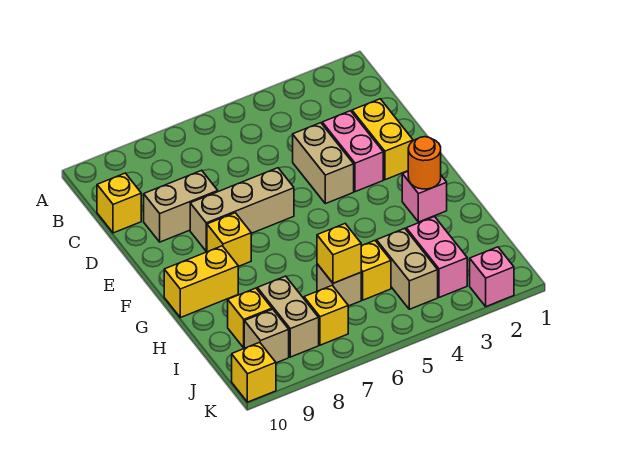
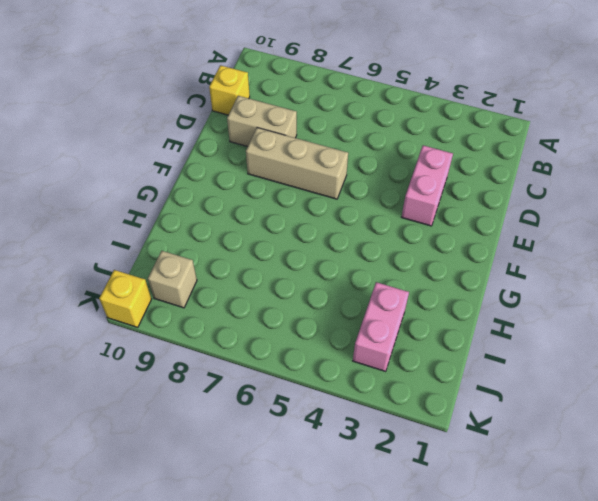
none -> yellow 1x2 brick [352,99,413,180]
none -> tan 1x2 brick [293,123,354,204]
none -> yellow 1x1 brick [207,213,251,267]

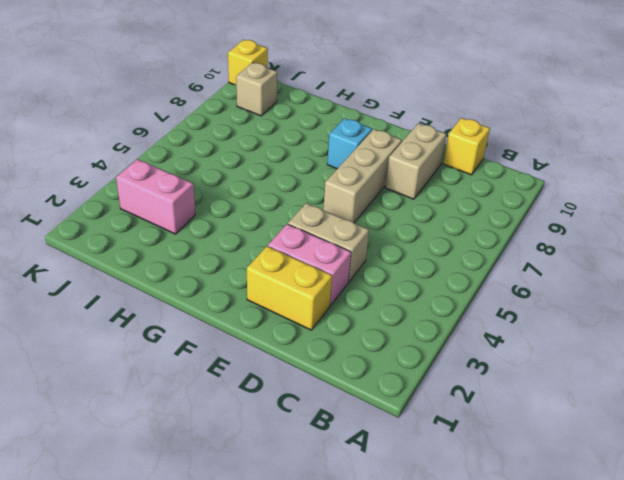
cyan 1x1 brick [327,118,372,169] -> yellow 1x1 brick [207,213,251,267]
none -> pink 1x1 brick [402,171,447,222]
none -> yellow 1x2 brick [164,246,238,318]
none -> tan 1x2 brick [377,228,438,309]

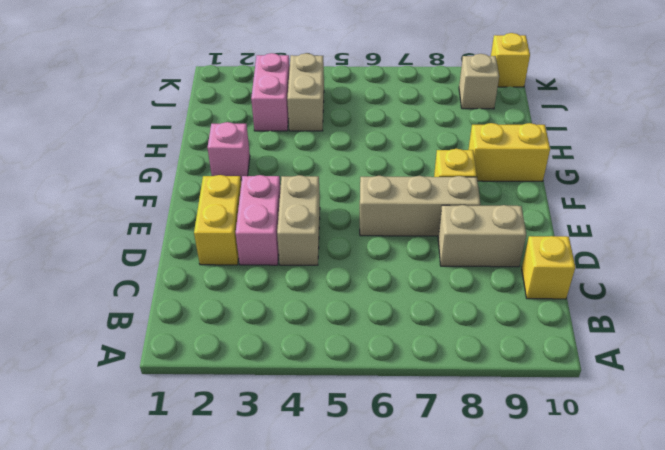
none -> yellow 1x1 brick [361,241,391,300]
none -> tan 1x1 brick [317,264,361,306]
none -> tan 1x2 brick [257,276,319,357]

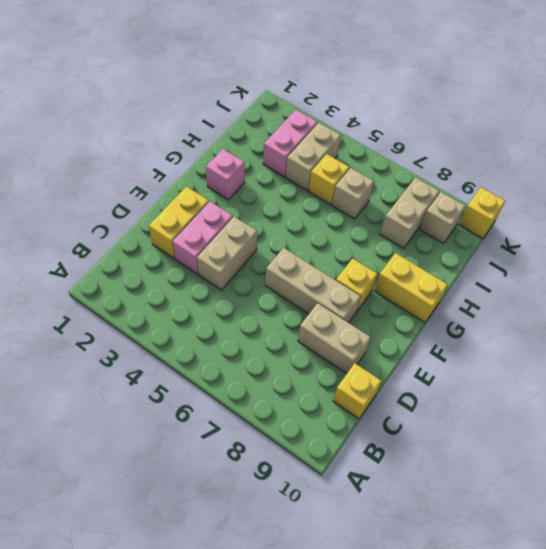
none -> yellow 1x1 brick [228,288,272,348]
none -> yellow 1x1 brick [304,286,348,345]
none -> pink 1x1 brick [470,247,514,307]

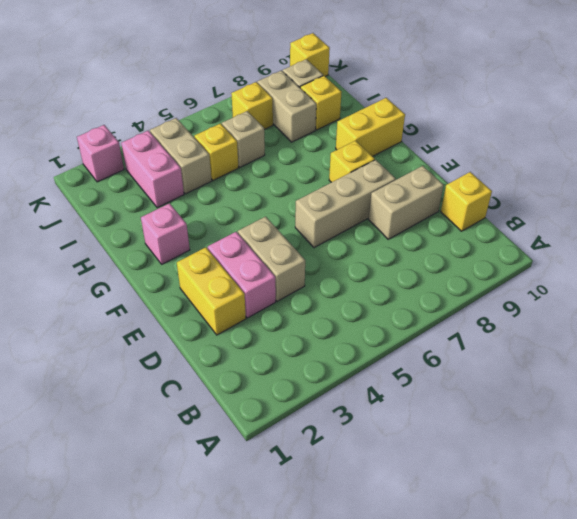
none -> orange 1x1 round brick [408,137,441,189]
none -> yellow 1x1 brick [317,224,361,283]

